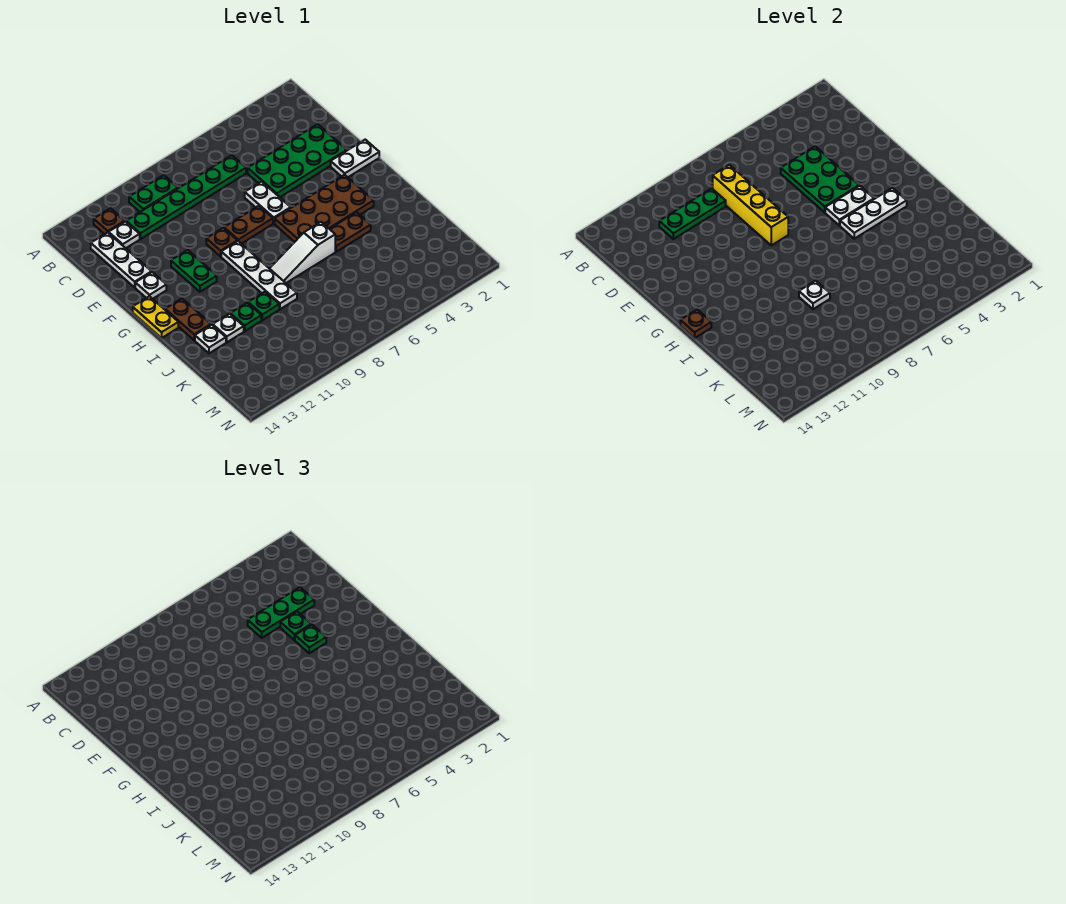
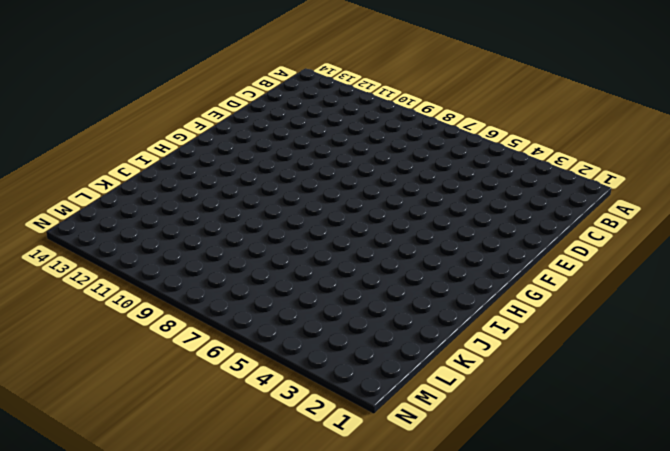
none -> green 1x2 plate [129,175,178,212]
none -> brown 1x1 plate [94,208,125,234]
none -> green 1x6 plate [126,155,246,239]
none -> white 1x1 plate [109,221,140,248]

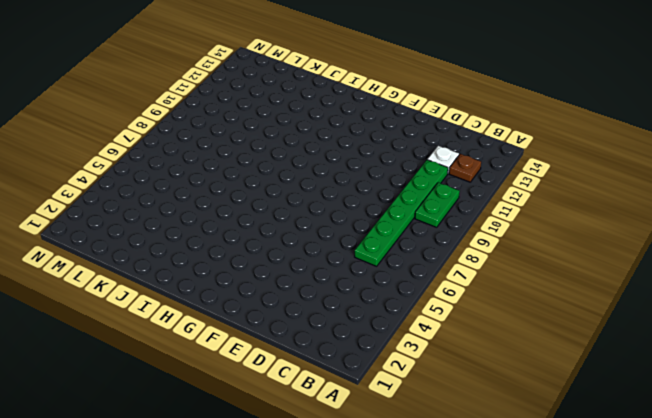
none -> white 1x3 plate [91,232,151,287]
none -> green 2x4 plate [248,124,347,197]
none -> white 1x2 plate [245,182,291,223]
none -> white 1x2 plate [331,140,379,177]

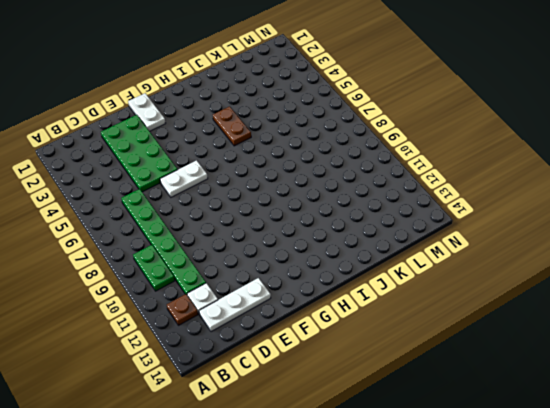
none -> brown 1x2 plate [224,206,273,244]
none -> brown 1x1 plate [206,228,237,256]
none -> green 1x2 plate [171,250,217,292]
none -> white 1x1 plate [135,272,166,299]

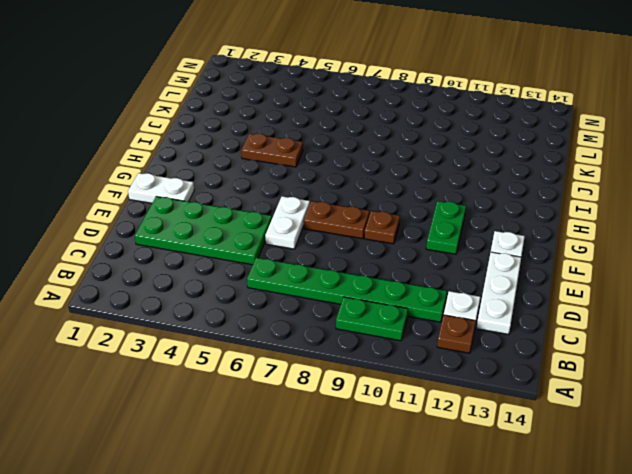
none -> brown 2x4 plate [275,175,374,242]
none -> white 1x4 plate [221,241,297,309]
none -> yellow 1x2 plate [133,296,178,338]
none -> brown 1x2 plate [165,299,211,340]

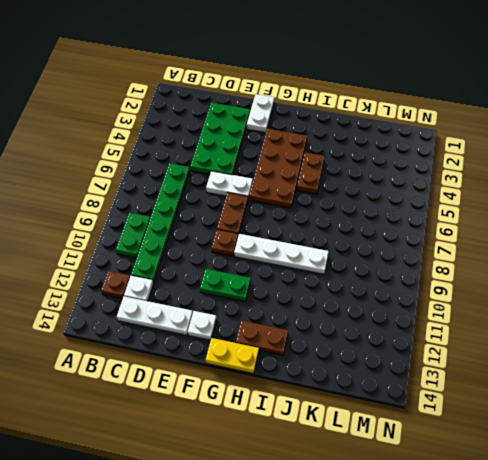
none -> white 1x3 slope [270,222,335,283]
none -> green 1x1 plate [248,292,279,320]
none -> green 1x1 plate [230,303,261,331]
none -> white 1x1 plate [213,314,244,342]

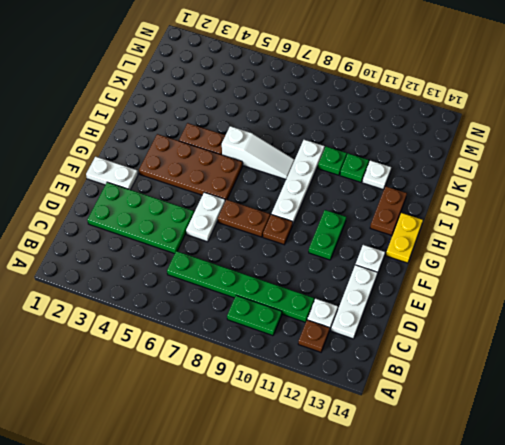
none -> white 1x1 plate [195,325,226,353]
none -> yellow 1x4 brick [713,165,788,245]
none -> green 1x3 plate [659,188,726,239]
none -> green 2x3 plate [781,146,859,212]

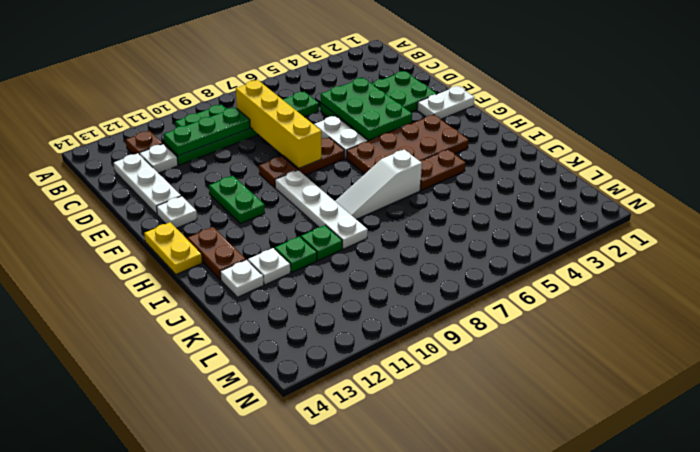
none -> white 1x2 plate [825,186,874,226]
none -> white 1x3 plate [840,188,907,239]
none -> brown 1x1 plate [680,309,711,338]
none -> white 1x1 plate [799,281,830,309]

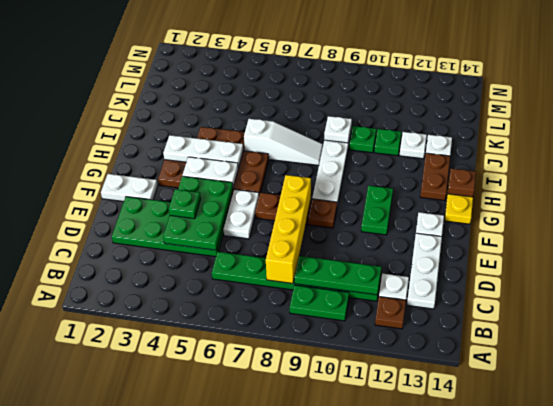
none -> green 1x3 plate [248,587,314,638]
none -> green 1x1 plate [295,625,326,653]

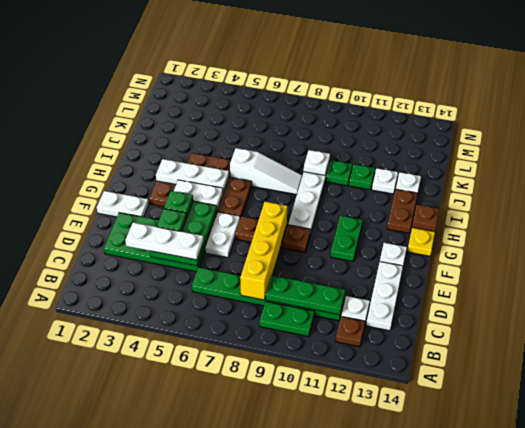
white 1x3 plate [125,222,203,260] -> green 1x3 plate [248,587,314,638]

